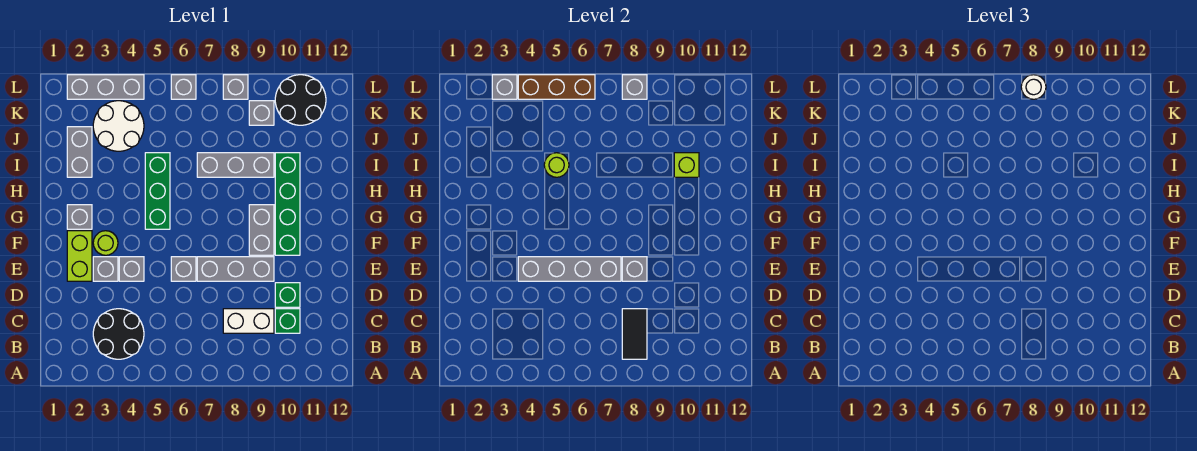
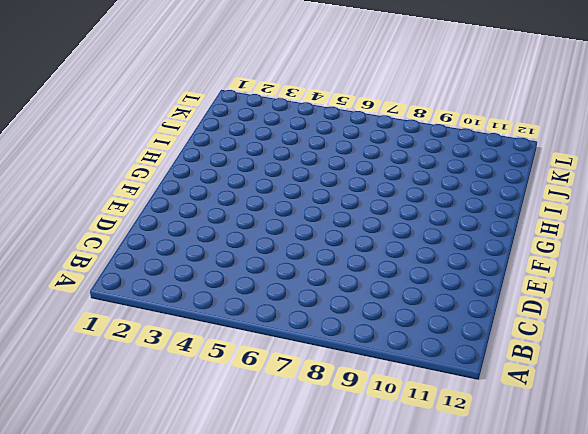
none -> black 2x2 round brick [93,309,144,359]
none -> white 1x2 brick [223,309,274,333]
none -> green 1x1 brick [275,309,300,333]
none -> green 1x1 brick [275,283,300,307]

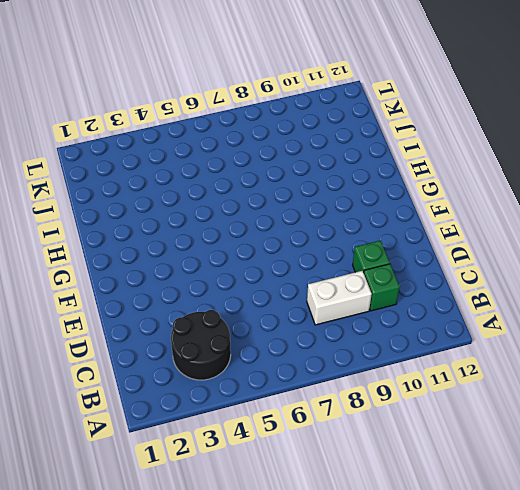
none -> lime 1x2 brick [67,231,92,281]
none -> grey 1x1 brick [93,257,118,281]
none -> grey 1x1 brick [119,257,144,281]
none -> grey 1x1 brick [171,257,196,281]

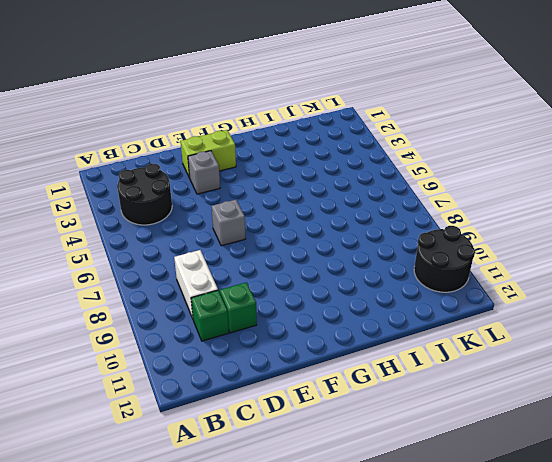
none -> grey 1x1 brick [119,257,144,281]
none -> grey 1x3 brick [197,257,274,281]
none -> lime 1x1 round brick [93,231,118,255]
none -> grey 1x2 brick [249,205,274,255]

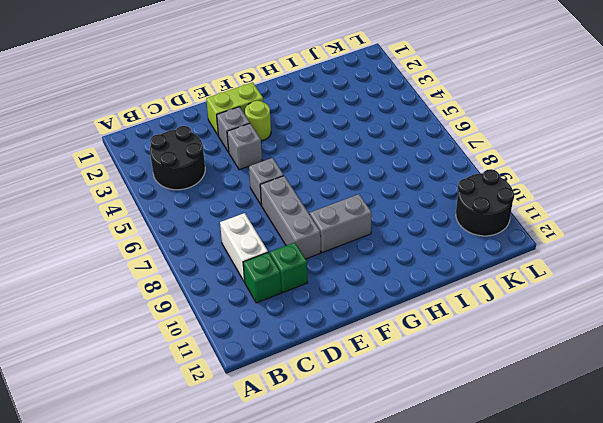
none -> green 1x4 brick [275,153,300,255]
none -> grey 1x1 brick [67,205,92,229]
none -> green 1x3 brick [145,153,170,229]
none -> grey 1x2 brick [67,127,92,177]

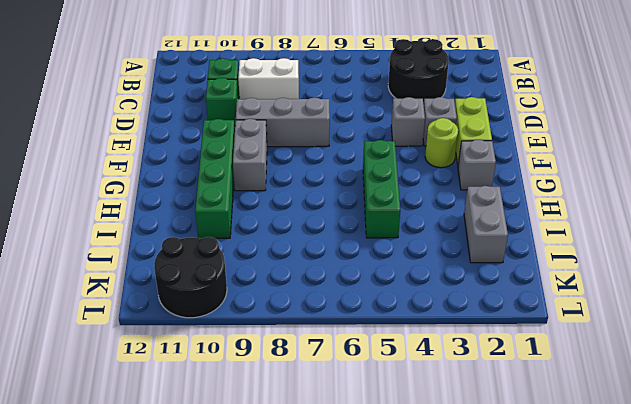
none -> grey 1x1 brick [171,257,196,281]
none -> grey 1x3 brick [197,153,274,177]
none -> white 2x2 round brick [93,101,144,151]
none -> grey 1x1 brick [249,101,274,125]

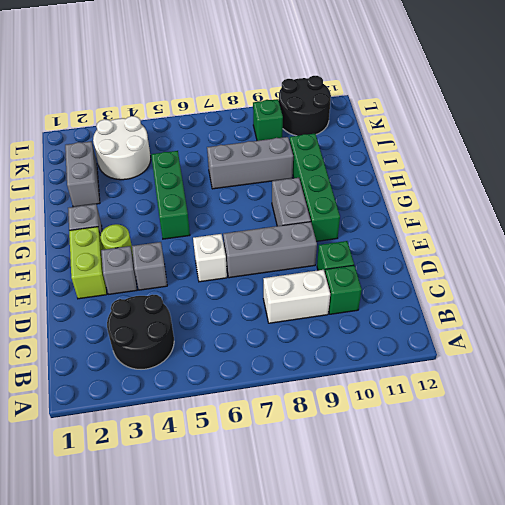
white 1x1 brick [193,234,227,282] -> grey 1x1 brick [171,257,196,281]
green 1x1 brick [253,99,283,141] -> grey 1x1 brick [249,101,274,125]
none -> grey 1x3 brick [67,75,144,99]
none -> grey 1x1 brick [171,75,196,99]
none -> grey 1x1 brick [223,75,248,99]
none -> black 1x2 tile [622,309,647,359]

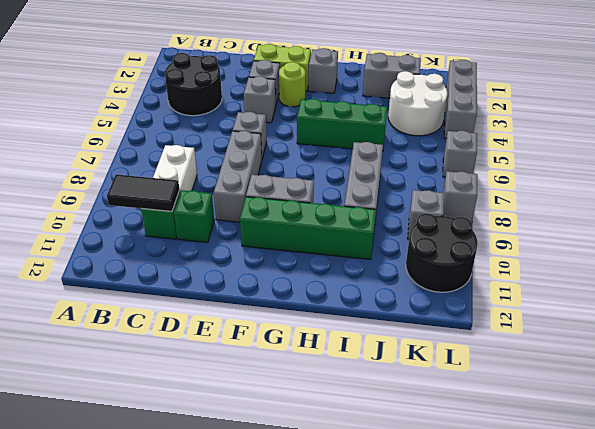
black 1x2 tile [107,174,180,211] -> black 1x2 tile moved to [622,309,647,359]
none -> grey 1x4 brick [518,257,621,281]
none -> grey 1x1 brick [622,257,647,281]
none -> lime 1x1 round brick [544,153,569,177]
none -> lime 1x1 brick [674,153,699,177]

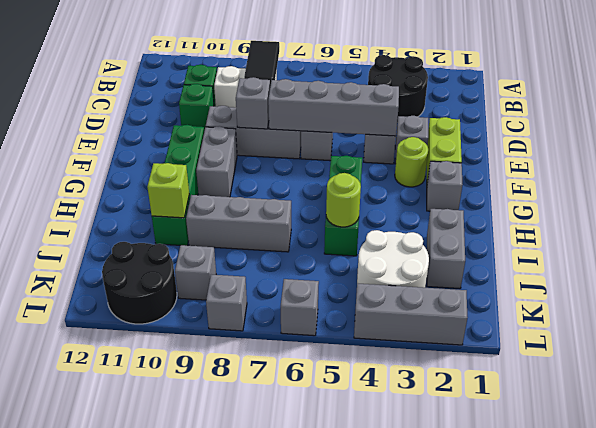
none -> grey 1x1 brick [492,75,517,99]
none -> brown 1x3 brick [518,75,595,99]
none -> grey 1x1 brick [622,75,647,99]
none -> white 1x1 round brick [1021,75,1046,99]

